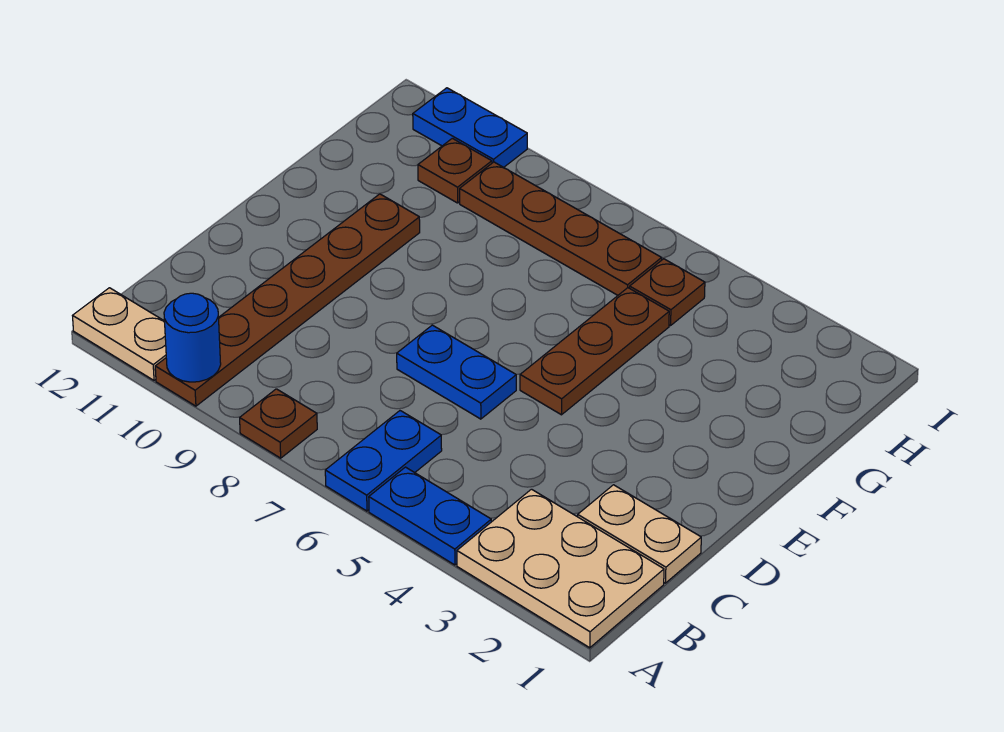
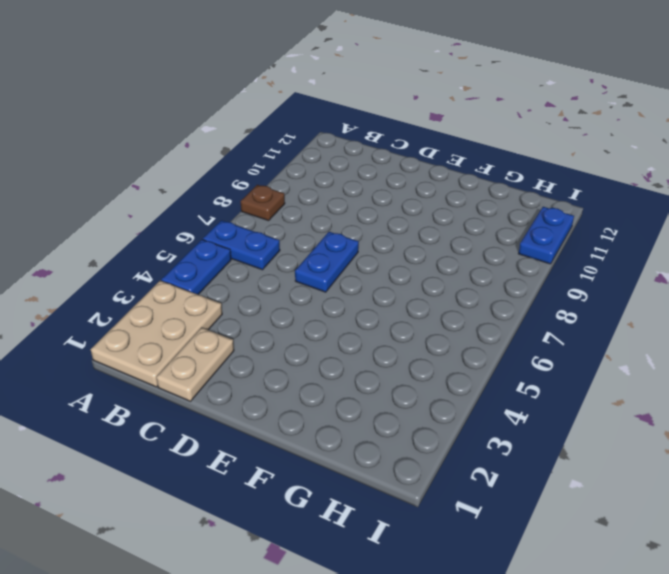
none -> brown 1x6 plate [155,194,420,406]
none -> tan 1x2 plate [73,288,166,380]
none -> brown 1x3 plate [520,288,669,415]

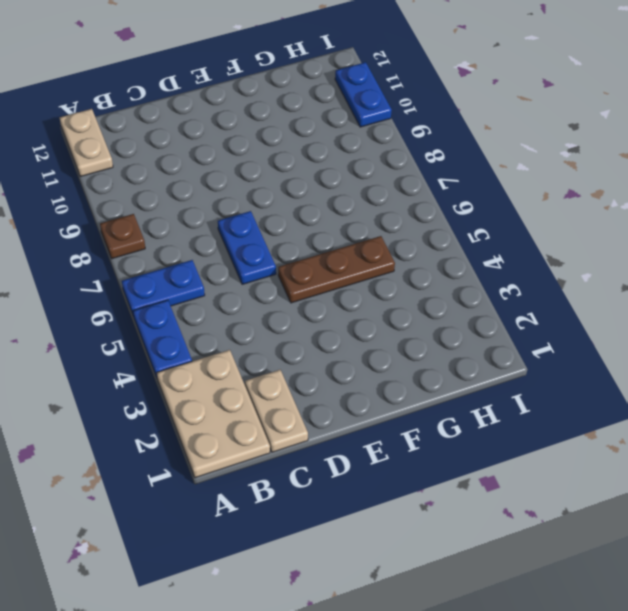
none -> brown 1x6 plate [155,194,420,406]
none -> brown 1x1 plate [630,259,705,326]
none -> brown 1x4 plate [460,162,662,295]

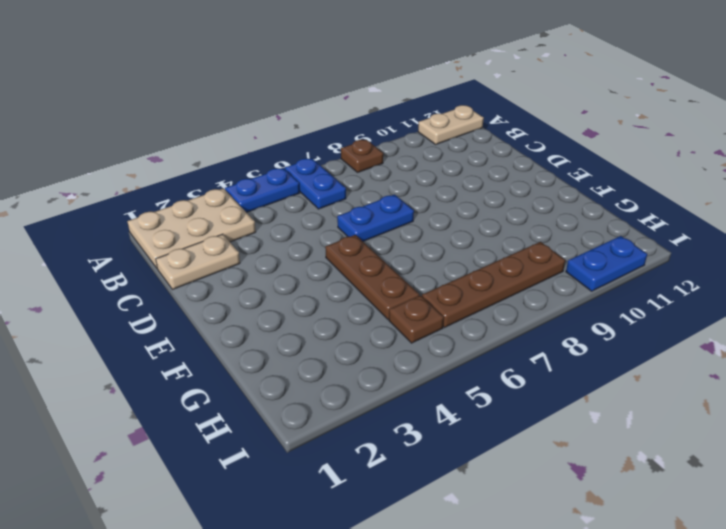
none -> brown 1x6 plate [155,194,420,406]
none -> brown 1x1 plate [418,138,492,203]
none -> blue 1x1 round brick [164,293,221,382]

